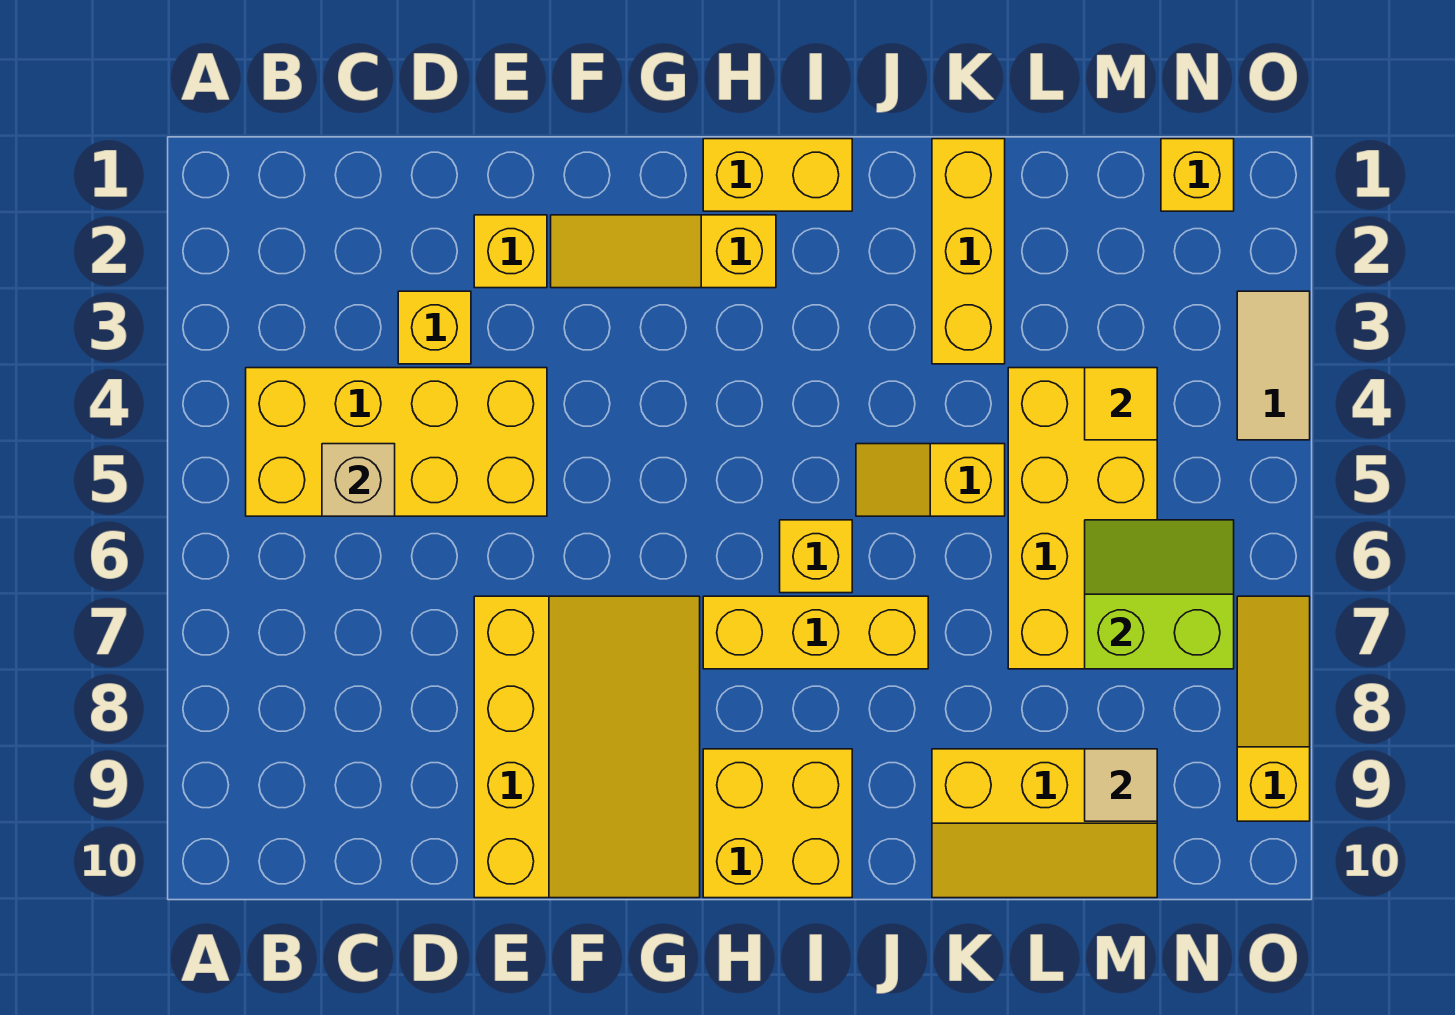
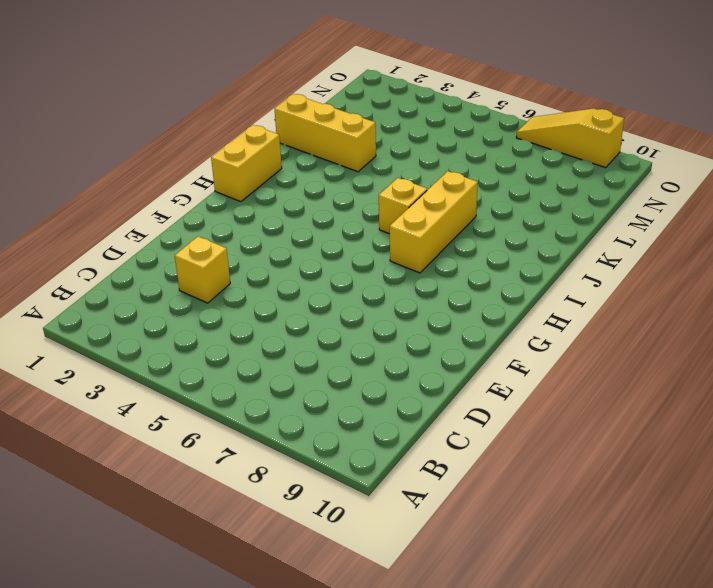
none -> yellow 2x4 brick [246,368,547,516]
none -> yellow 1x1 brick [474,215,547,288]
none -> yellow 3x4 slope [474,596,700,898]

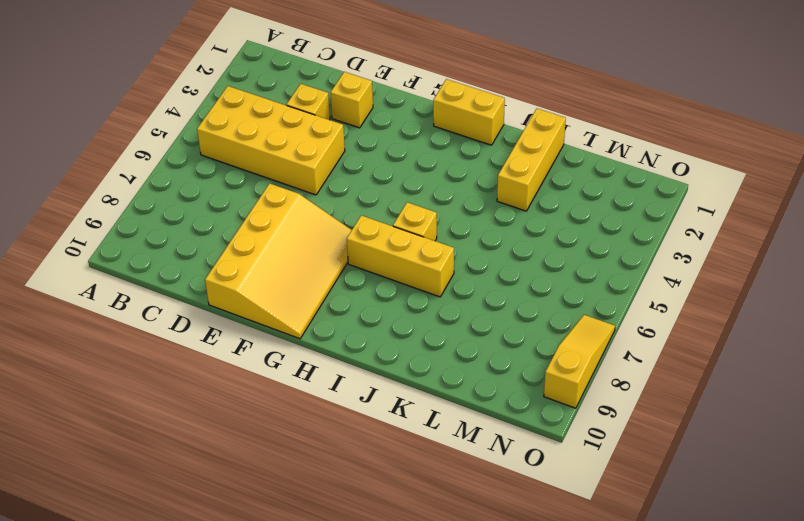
none -> yellow 1x3 slope [551,215,776,288]
none -> yellow 2x2 brick [703,749,852,898]
none -> yellow 1x2 slope [856,444,1005,516]

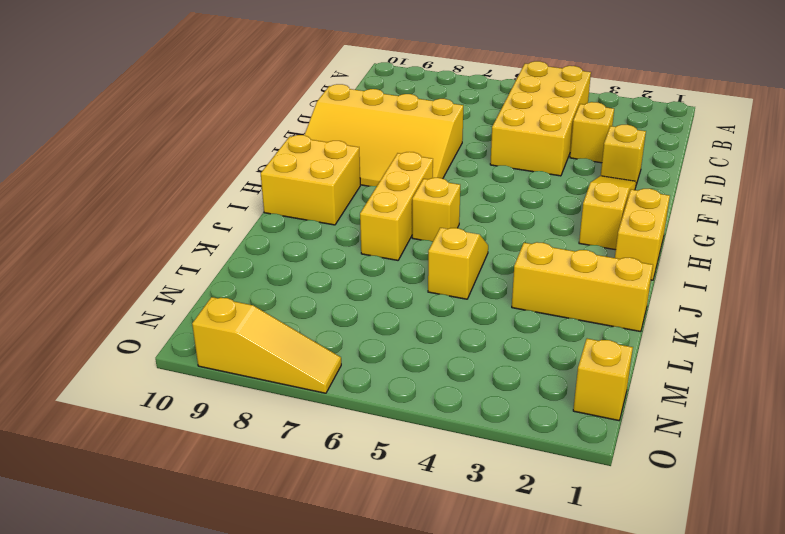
none -> yellow 2x3 slope [932,749,1157,898]
none -> yellow 2x4 brick [1008,368,1157,669]
none -> tan 1x2 tile [1237,291,1310,440]

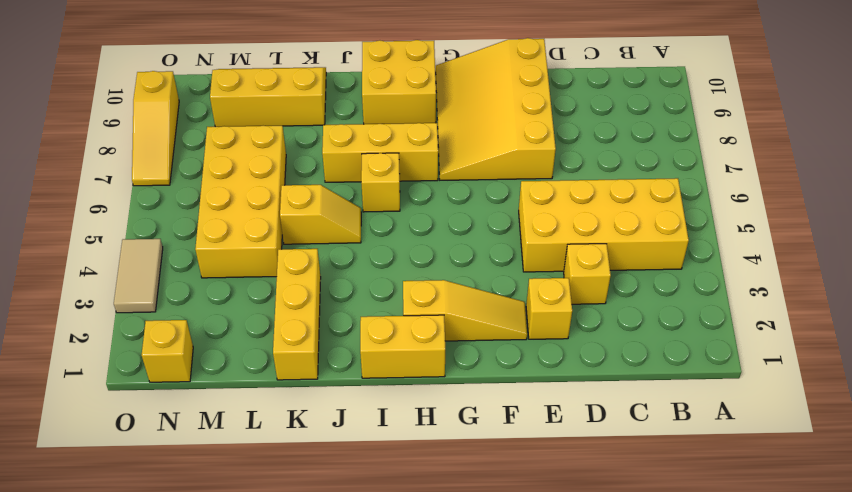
none -> tan 1x1 brick [322,444,395,516]
none -> yellow 1x1 tile [1085,368,1157,440]
none -> lime 2x2 slope [1085,520,1234,669]

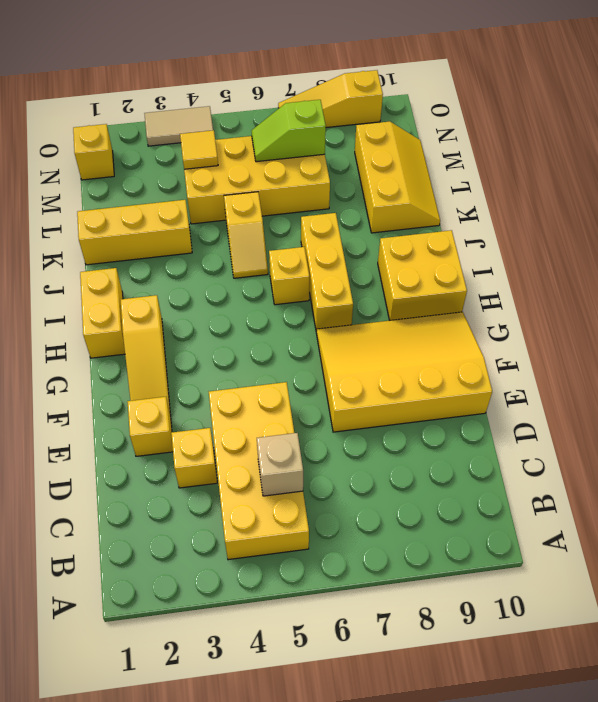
lime 1x2 slope [252,100,326,162] -> lime 2x2 slope [1085,520,1234,669]
none -> tan 1x1 tile [1085,749,1157,821]

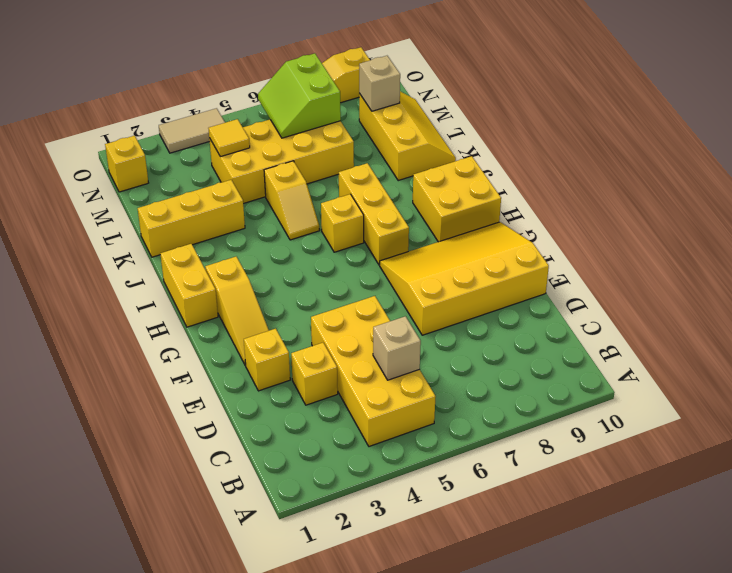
tan 1x1 brick [359,56,400,111] -> tan 1x1 tile [1085,749,1157,821]

